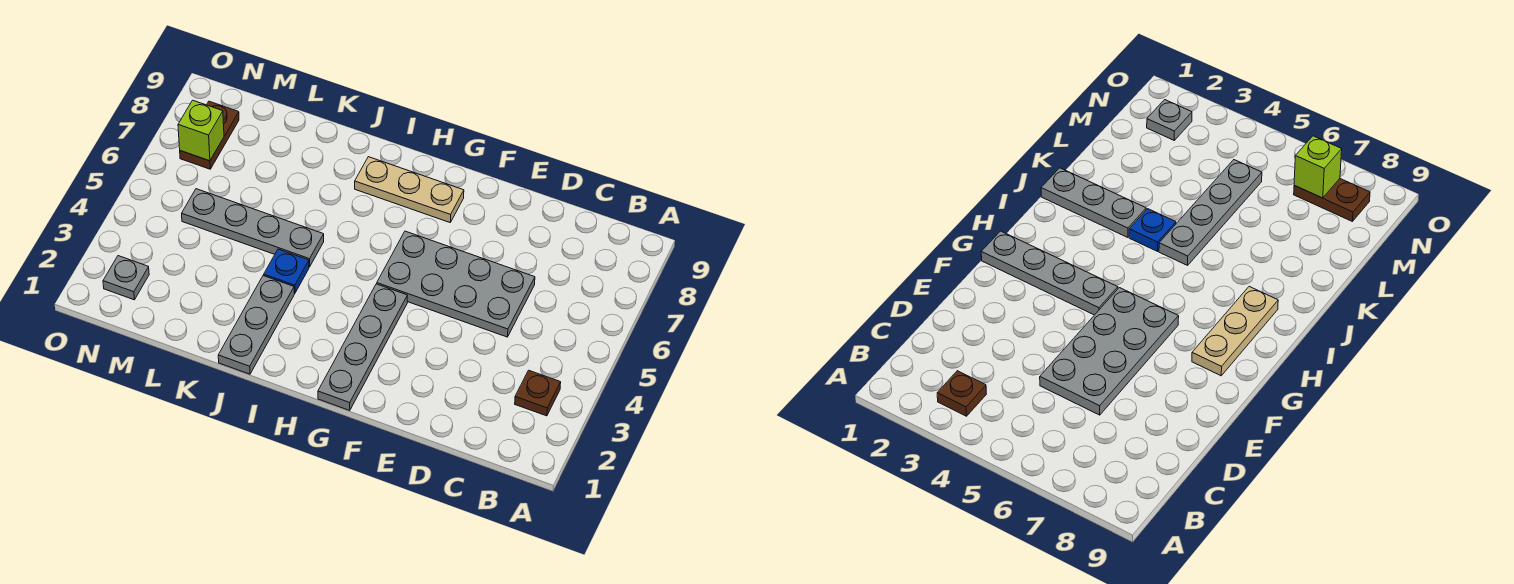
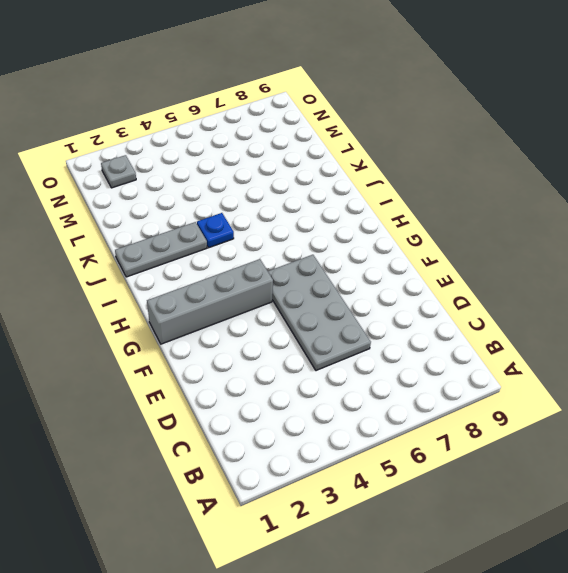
grey 1x4 brick [147,259,273,344] -> grey 1x4 plate [318,284,408,411]
none -> brown 1x1 plate [515,370,561,416]
none -> tan 1x3 plate [355,157,464,222]

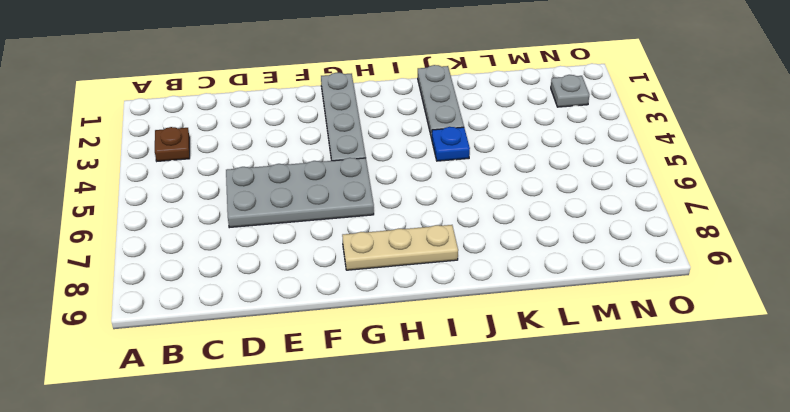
none -> grey 1x4 plate [182,189,324,267]
none -> brown 1x2 plate [180,101,239,169]

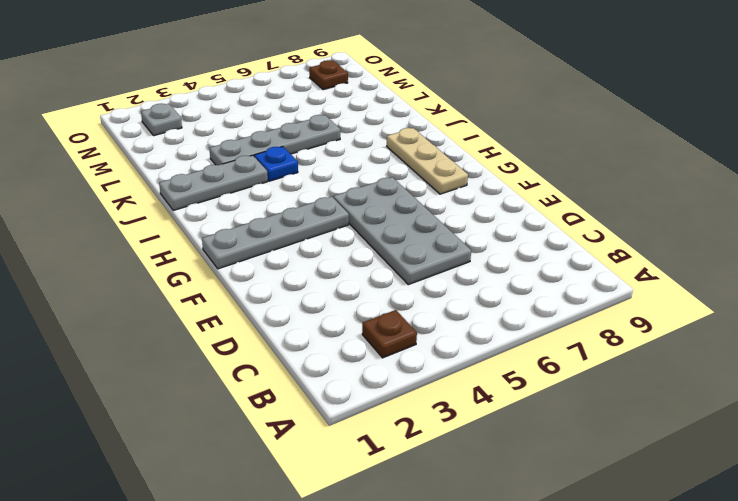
grey 1x4 plate [209,115,340,165] -> grey 1x4 plate turned to [182,189,324,267]
brown 1x1 plate [309,60,348,90] -> brown 1x2 plate [180,101,239,169]
none -> lime 1x1 brick [178,100,224,161]

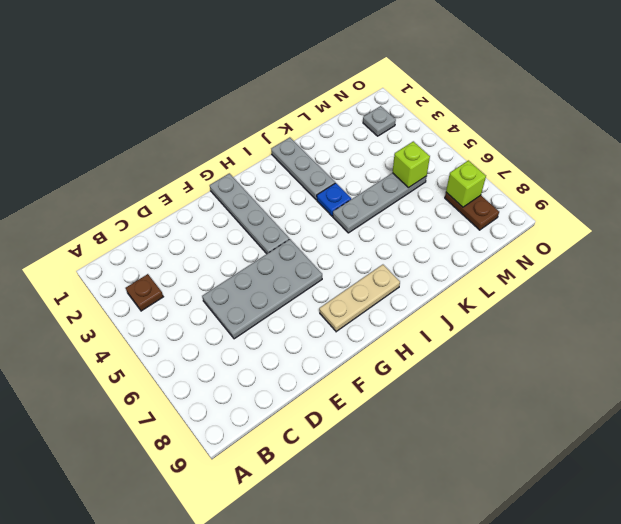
lime 1x1 brick [392,141,430,188] -> none

